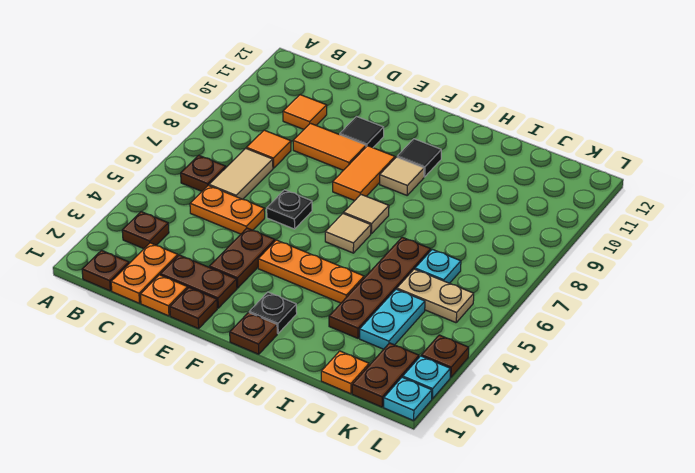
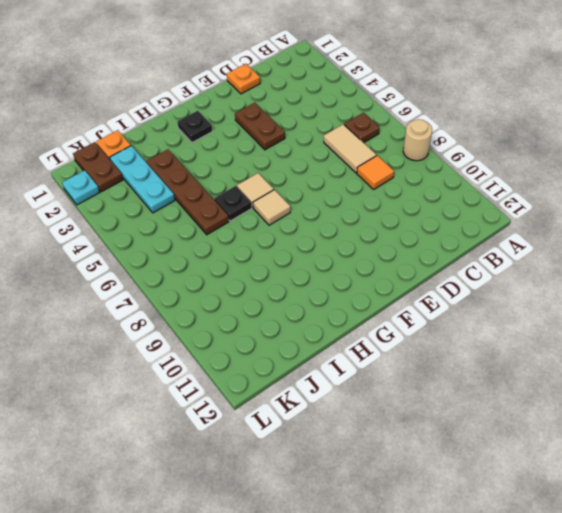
tan 1x1 round brick [403,119,432,161] -> none
black 1x1 plate [214,186,252,221] -> black 1x1 plate moved to [267,190,312,229]
cyan 1x3 plate [110,146,175,213] -> cyan 1x2 plate [360,289,425,349]
none -> brown 1x1 plate [82,250,129,291]
none -> brown 1x1 plate [122,212,169,249]
none -> orange 1x2 plate [111,243,178,303]
none -> orange 1x2 plate [190,185,265,234]

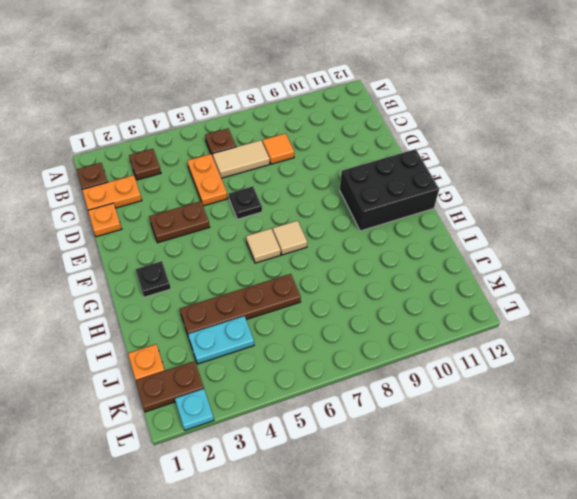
black 2x3 brick [340,149,439,231] -> black 1x1 tile [397,139,441,177]
none -> orange 1x1 tile [283,95,327,129]
none -> brown 1x2 plate [160,255,237,308]
none -> orange 1x2 tile [293,123,366,170]
none -> brown 1x1 plate [170,287,217,329]

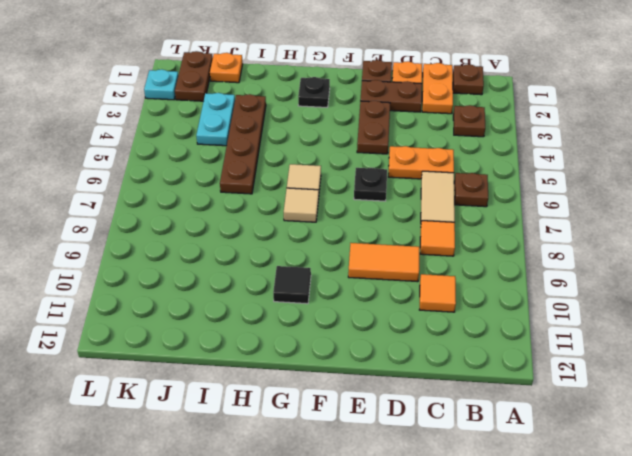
none -> black 1x1 tile [340,116,384,148]
none -> orange 1x3 plate [258,240,364,303]
none -> orange 1x2 tile [333,146,395,201]
none -> brown 1x1 plate [230,313,277,354]

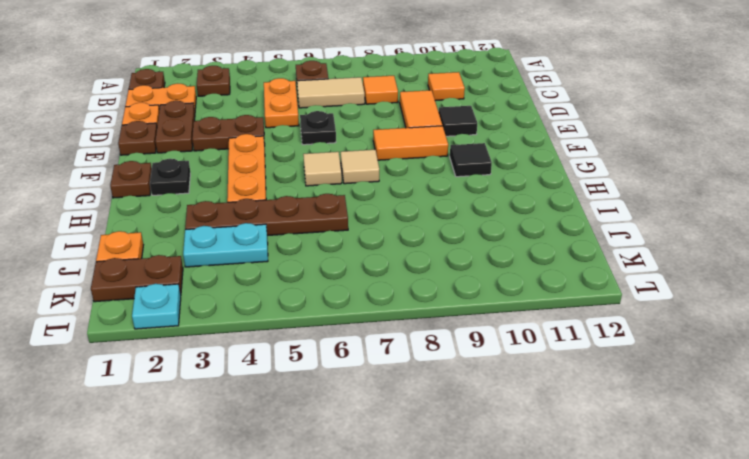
none -> tan 1x1 tile [380,157,424,195]
none -> tan 1x2 plate [397,269,474,323]
none -> cyan 1x1 plate [415,249,461,283]
none -> cyan 1x1 plate [384,377,432,421]

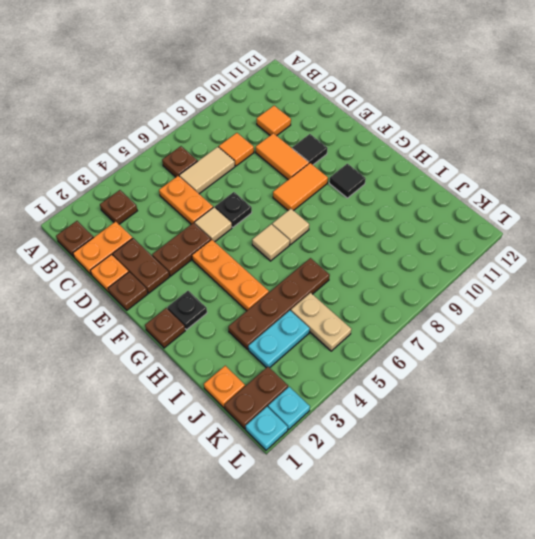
tan 1x1 tile [195,207,232,242] -> tan 1x1 tile moved to [380,157,424,195]
none -> cyan 1x1 plate [415,249,461,283]
none -> brown 1x1 plate [421,335,469,377]

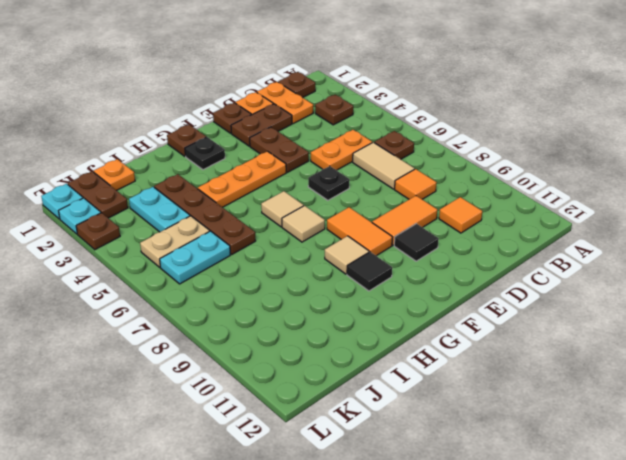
cyan 1x2 plate [160,231,230,284] -> cyan 1x1 plate [415,249,461,283]

